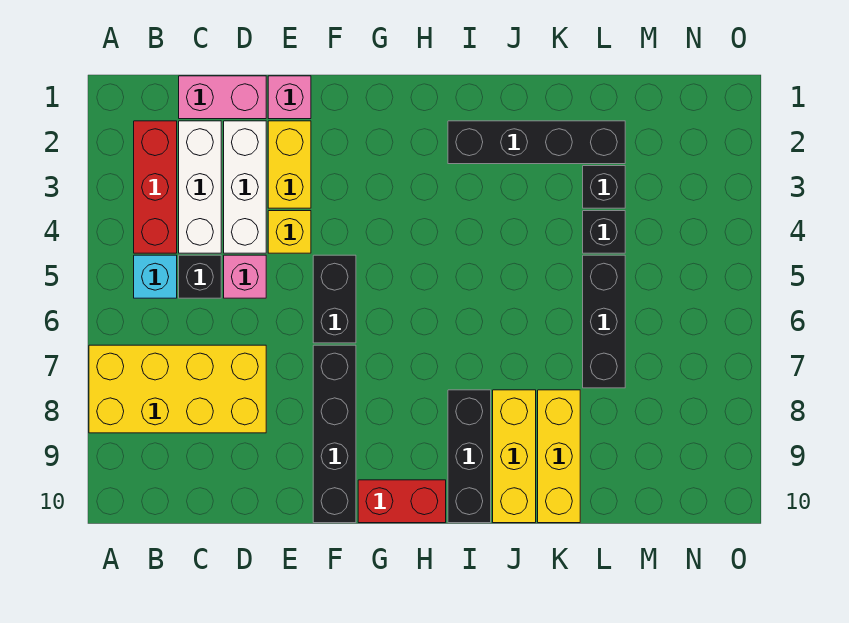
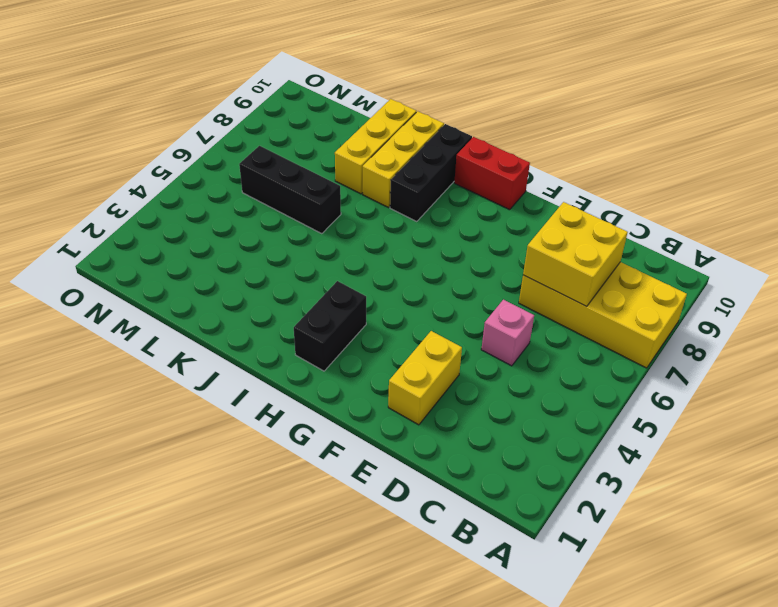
yellow 2x2 brick [523,202,628,307] -> none
black 1x2 brick [294,281,366,371] -> black 1x2 brick moved to [313,255,356,343]
black 1x3 brick [239,146,341,234] -> black 1x3 brick turned to [583,255,625,388]
none -> red 1x3 brick [134,121,177,253]
none -> cyan 1x1 brick [134,255,177,298]
none -> pink 1x2 brick [179,76,266,119]

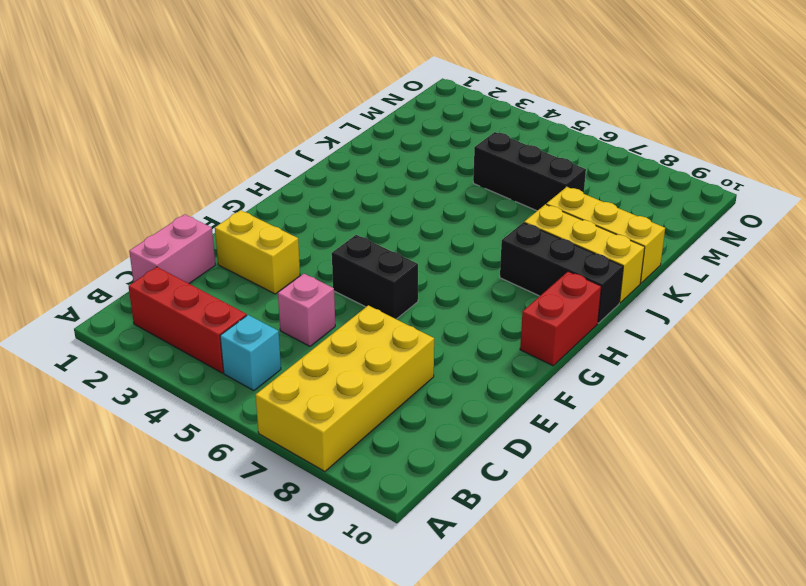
none -> white 1x3 brick [179,121,221,253]
none -> black 1x1 brick [179,255,221,298]
none -> white 1x3 brick [224,121,266,253]

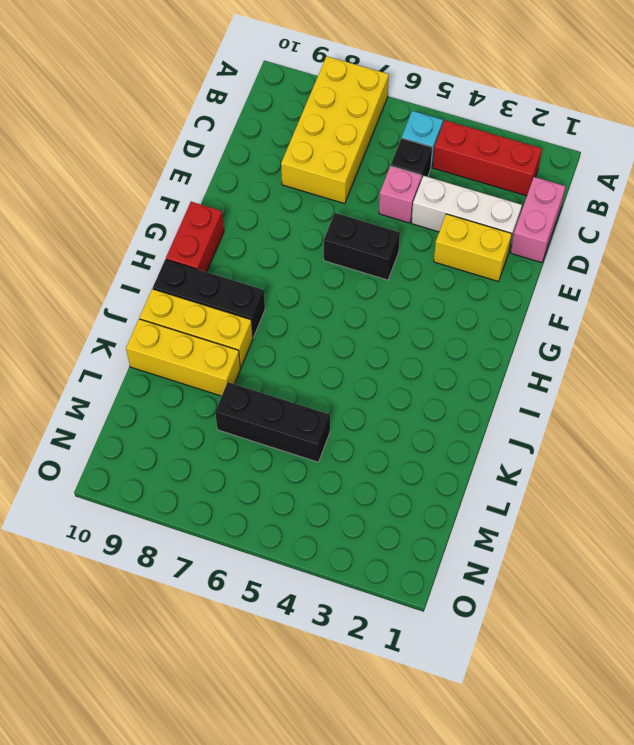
none -> white 1x3 brick [179,121,221,253]
none -> pink 1x1 brick [268,76,311,119]
none -> yellow 1x1 brick [268,211,311,253]

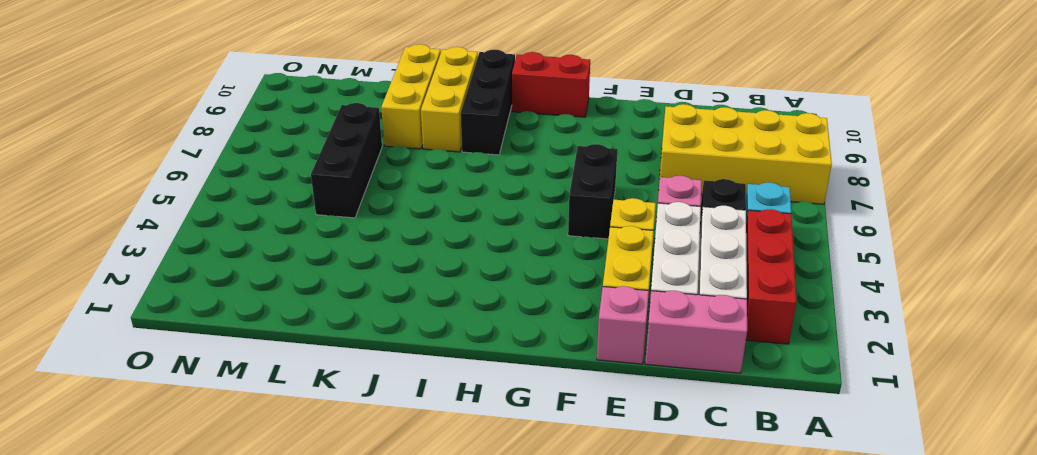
none -> black 1x4 brick [313,345,356,523]
none -> black 1x4 brick [448,121,625,164]
none -> black 1x1 brick [583,166,625,208]

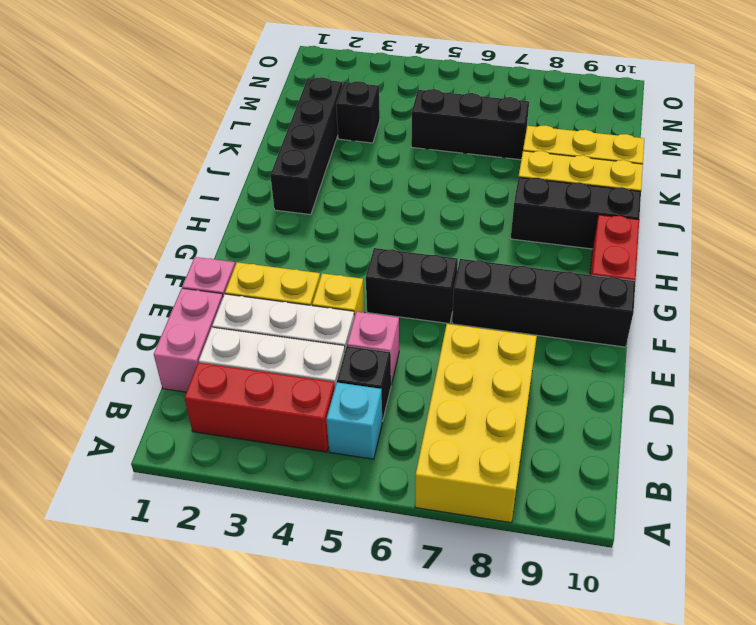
none -> black 1x1 brick [583,211,625,253]

